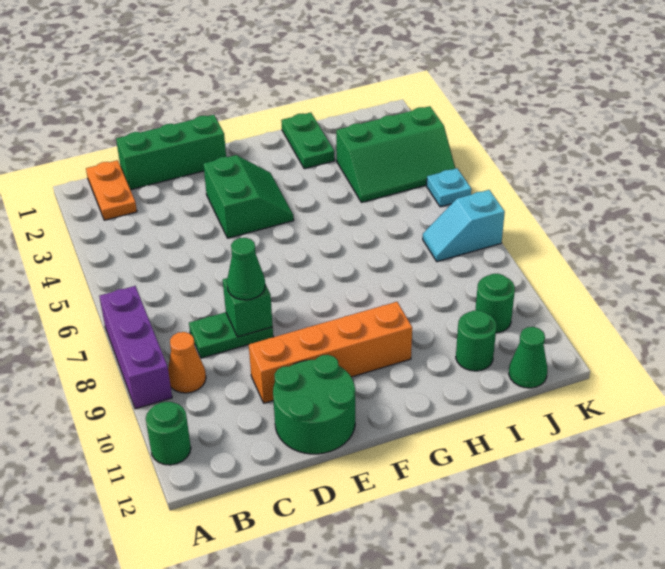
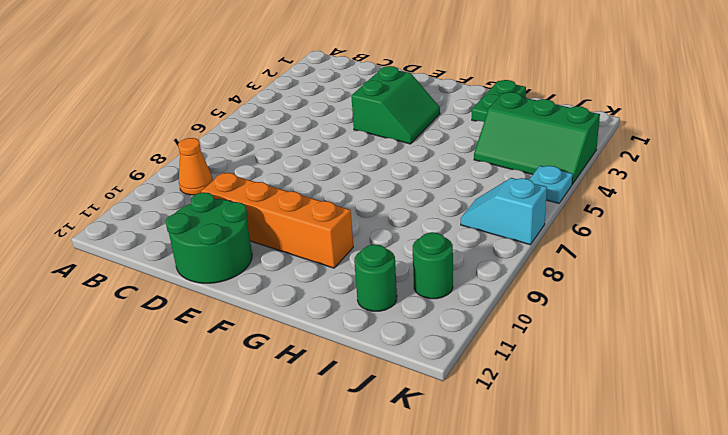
none -> purple 1x3 brick [99,286,172,409]
none -> green 1x1 round brick [146,402,191,465]
none -> orange 1x2 plate [86,160,137,220]

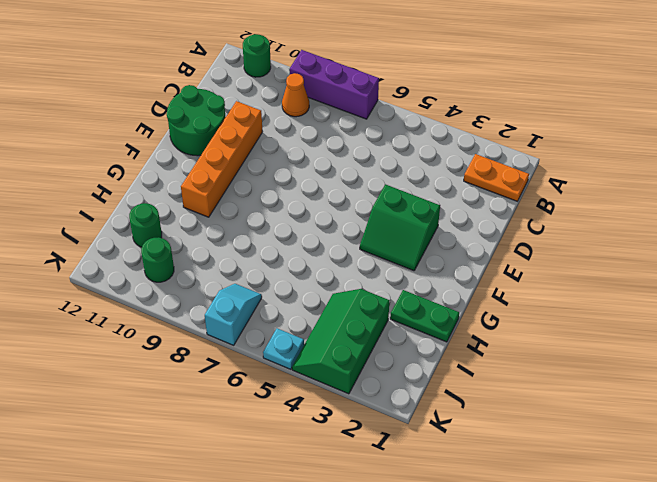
none -> green 1x3 brick [116,115,226,190]
none -> green 1x2 plate [189,312,273,358]
none -> green 1x1 cone [509,327,547,388]

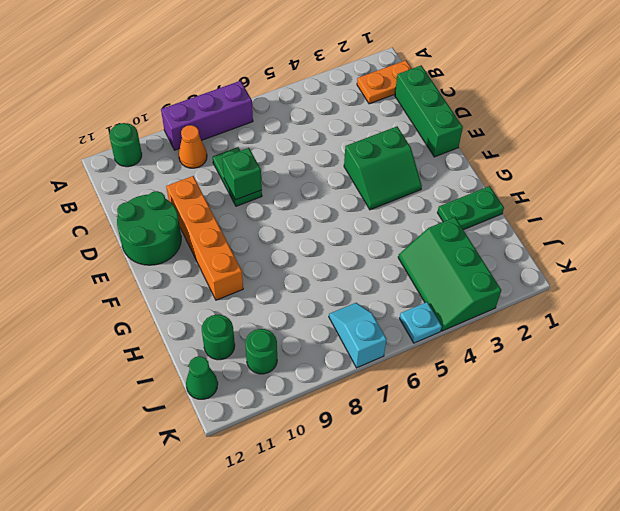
none -> green 1x1 cone [227,238,265,300]

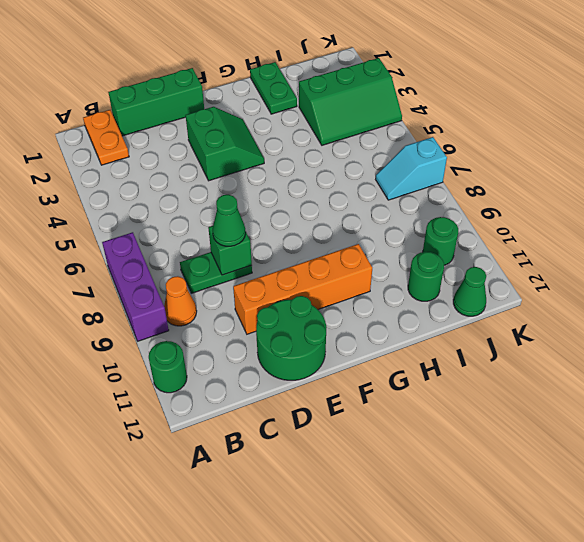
none -> cyan 1x1 plate [427,168,471,207]

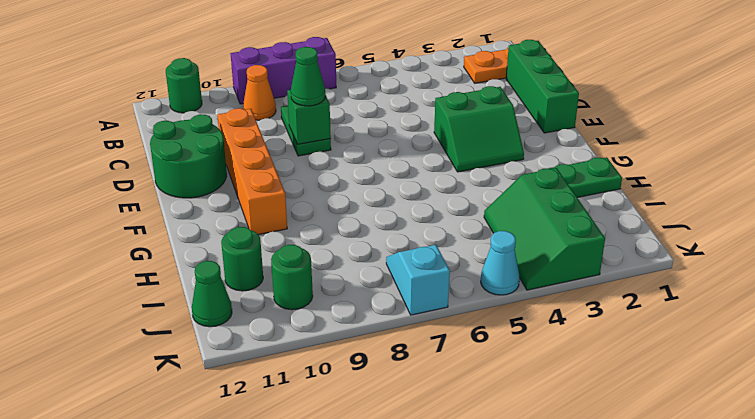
cyan 1x1 cone [481,231,520,295] -> cyan 1x1 plate [427,168,471,207]

